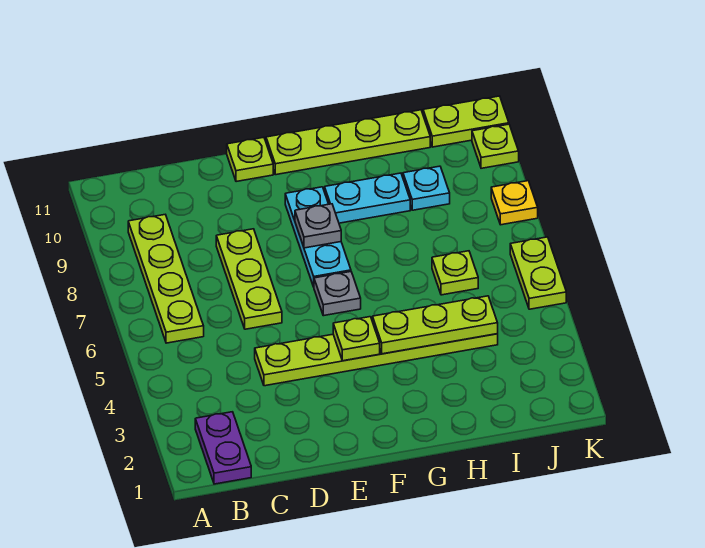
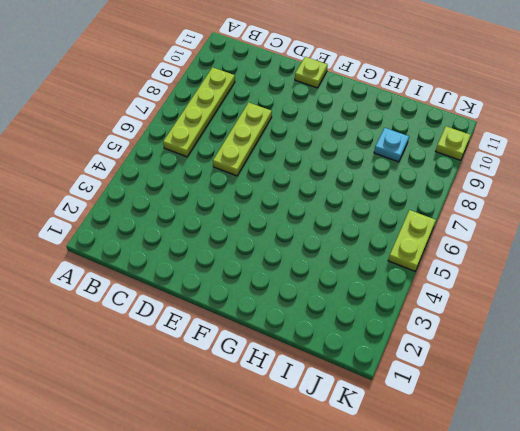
none -> purple 1x2 plate [195,412,251,484]
none -> lime 1x6 plate [255,334,498,386]
none -> grey 1x1 plate [314,272,361,316]

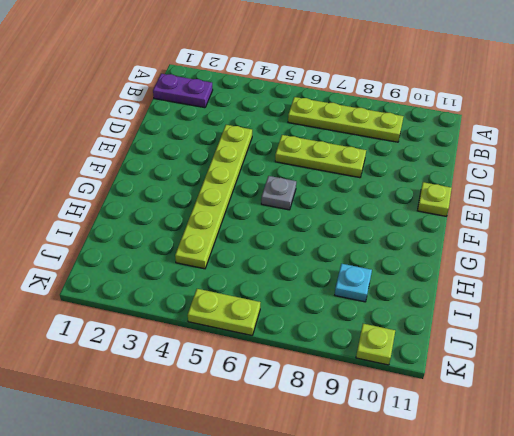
none -> cyan 1x3 plate [285,187,351,287]
none -> lime 1x4 plate [266,110,430,175]
none -> cyan 1x2 plate [325,173,410,223]

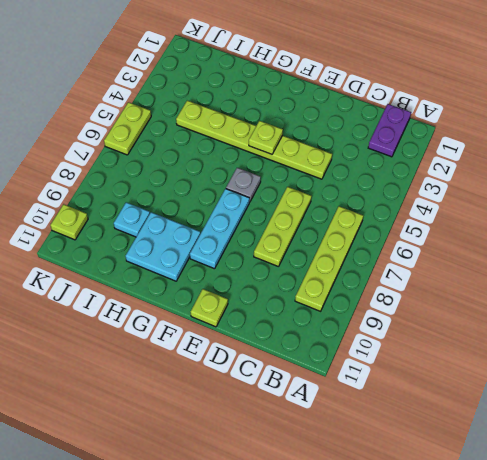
cyan 2x2 plate [126,212,200,281] -> cyan 1x2 plate [325,173,410,223]
none -> lime 1x4 plate [266,110,430,175]
none -> lime 1x1 plate [432,251,478,295]
none -> lime 1x2 plate [423,96,509,147]

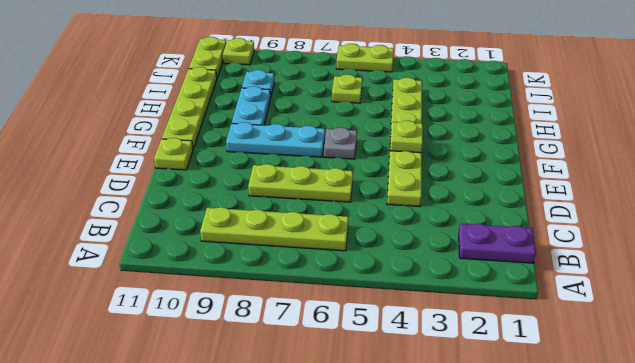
none -> yellow 1x1 plate [491,181,538,225]
none -> grey 1x1 plate [295,204,341,248]
none -> lime 1x3 plate [373,296,498,354]

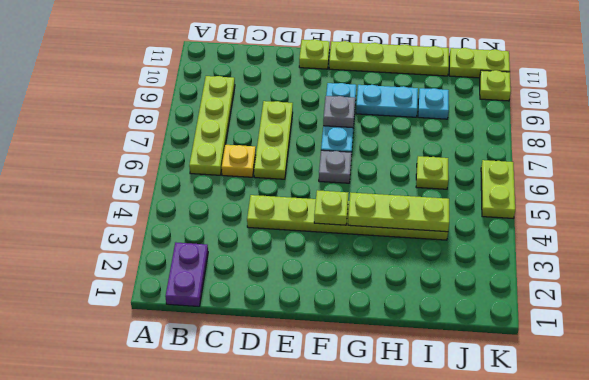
yellow 1x1 plate [222,145,256,177] -> yellow 1x1 plate moved to [491,181,538,225]

